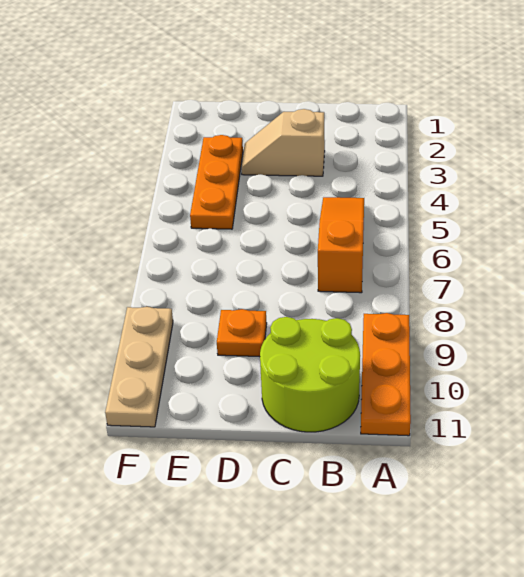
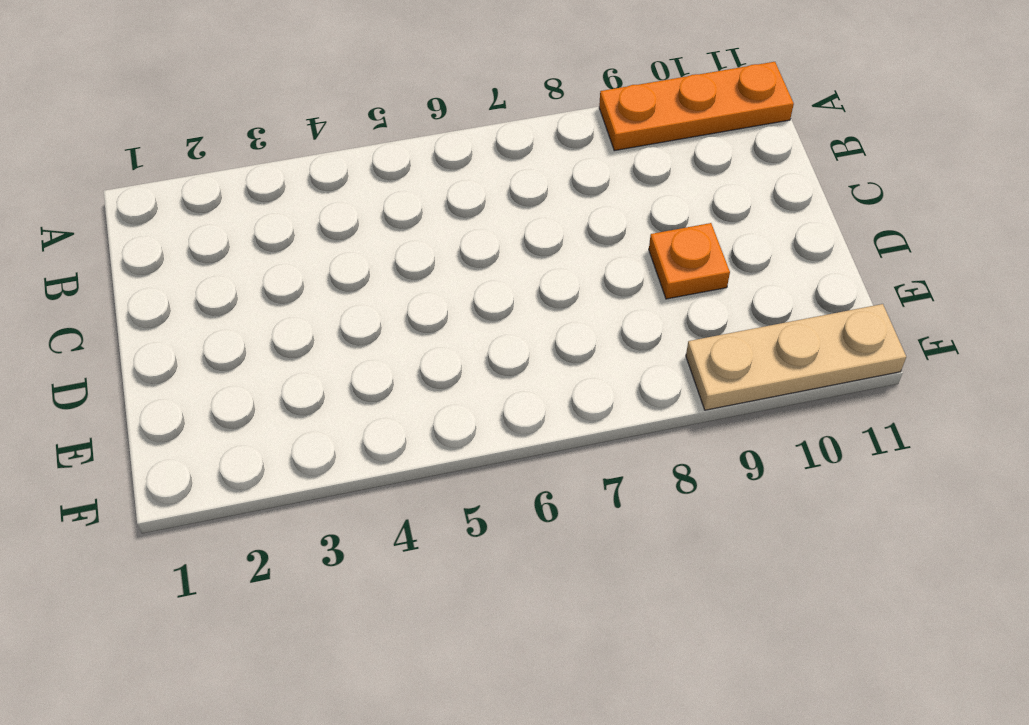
none -> orange 1x3 slope [318,197,364,293]
none -> lime 2x2 round brick [260,317,360,432]

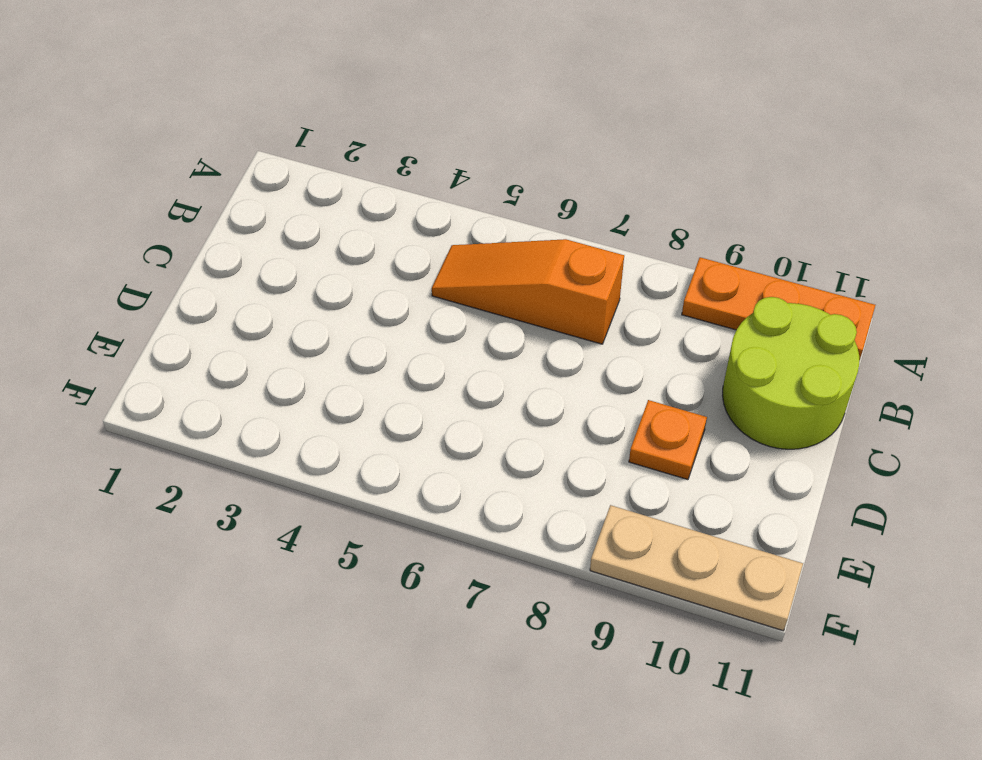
none -> tan 1x2 slope [241,109,325,176]
none -> orange 1x3 plate [190,135,243,229]

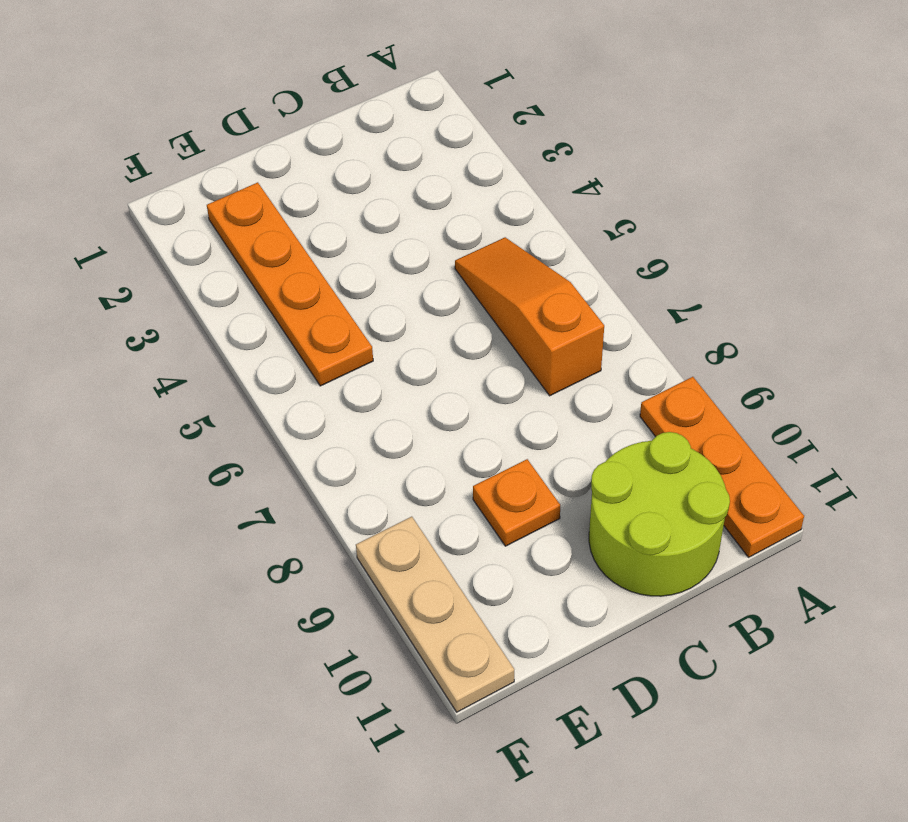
orange 1x4 plate [207,182,373,386] -> orange 1x3 plate [190,135,243,229]
none -> tan 1x2 slope [241,109,325,176]

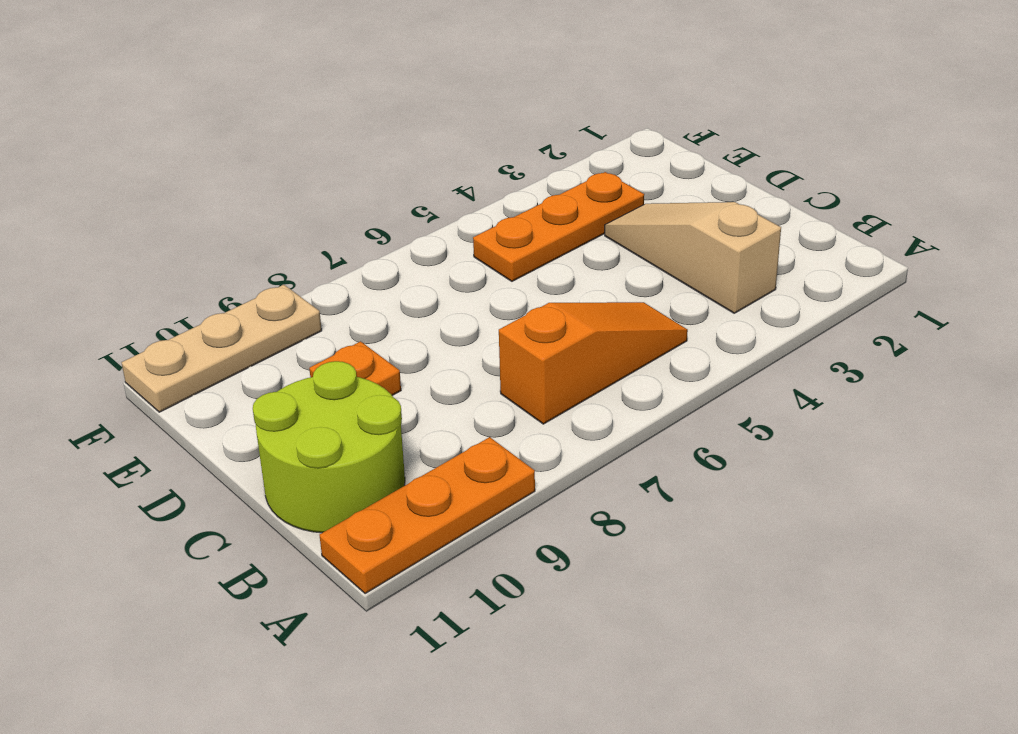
tan 1x3 slope [605,202,781,313] -> tan 1x2 slope [241,109,325,176]

